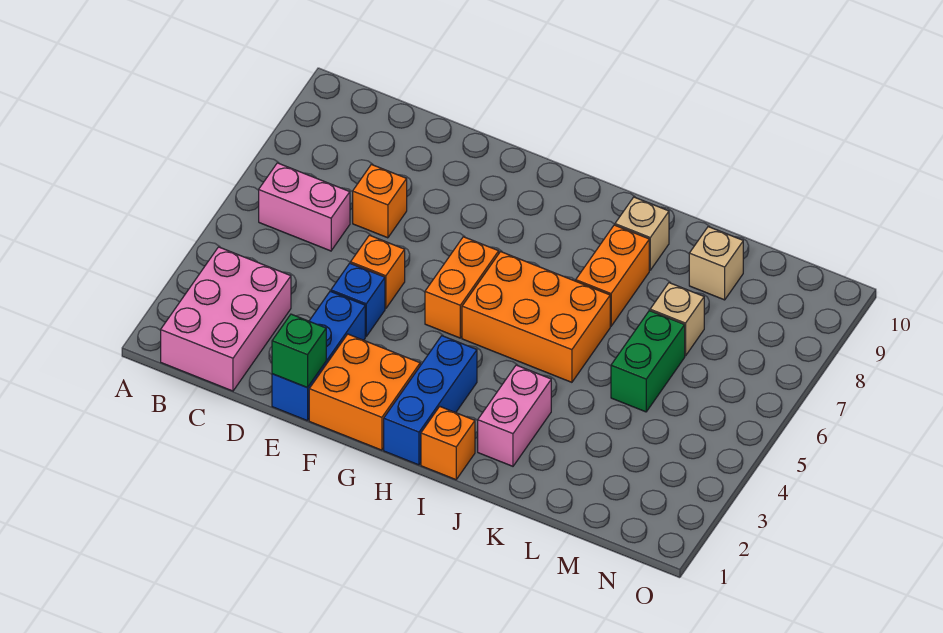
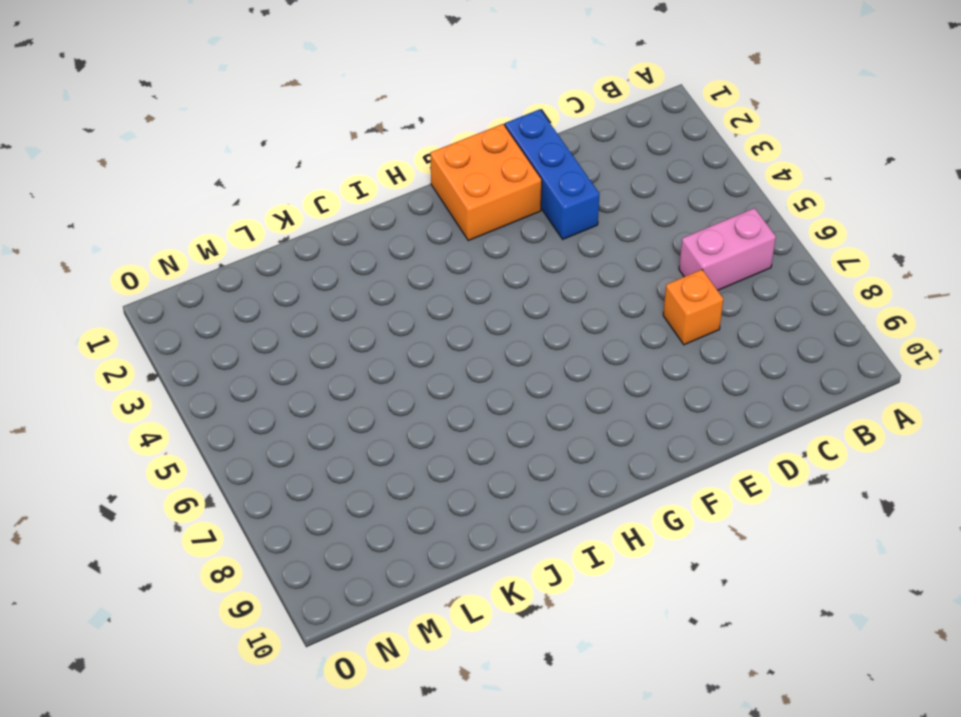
none -> pink 2x3 brick [161,247,291,391]
none -> blue 1x1 brick [331,263,385,336]
none -> orange 1x1 brick [351,235,405,309]

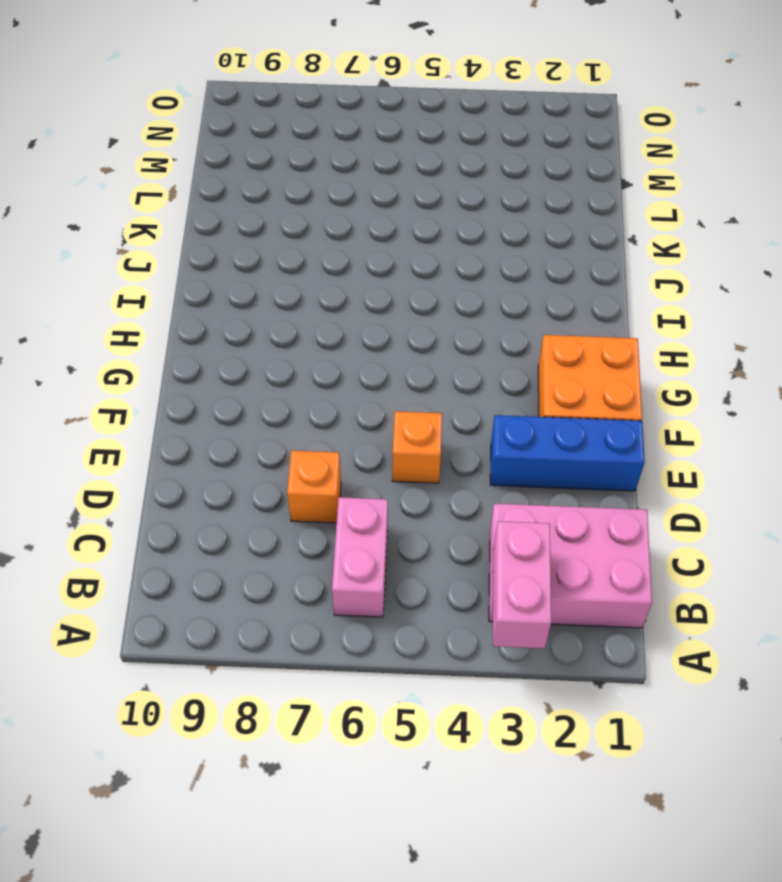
pink 1x2 brick [493,521,551,649] -> pink 1x2 brick turned to [478,365,551,466]
none -> blue 1x1 brick [331,263,385,336]
none -> orange 1x2 brick [425,237,499,338]
none -> blue 1x3 brick [384,336,477,465]

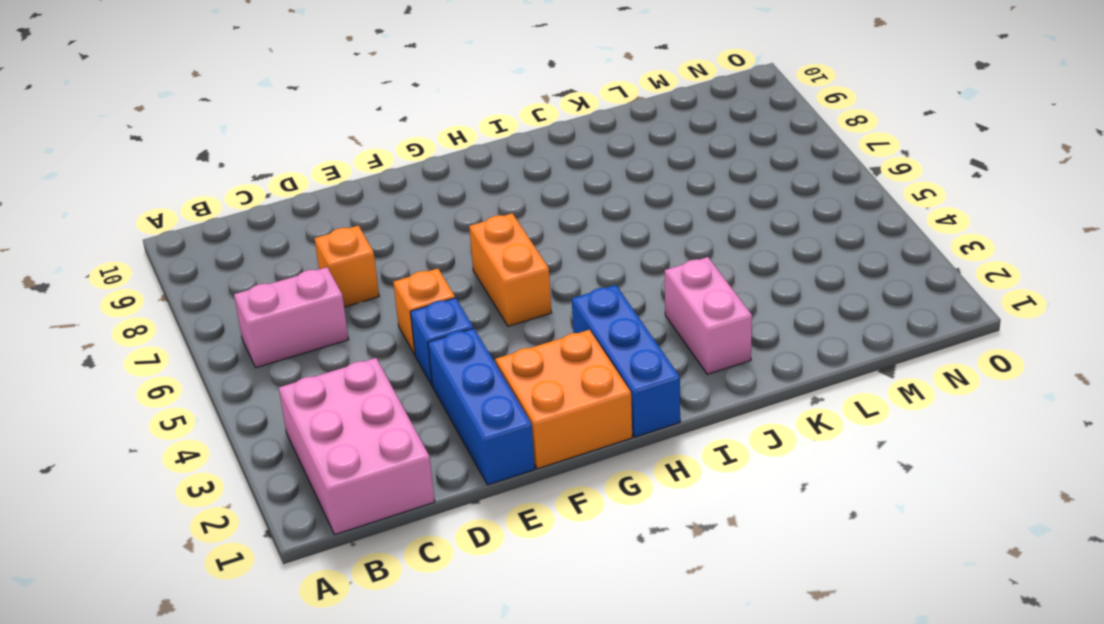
none -> orange 2x3 brick [462,252,610,382]
none -> orange 1x1 brick [421,407,475,480]
none -> orange 1x2 brick [576,225,649,326]

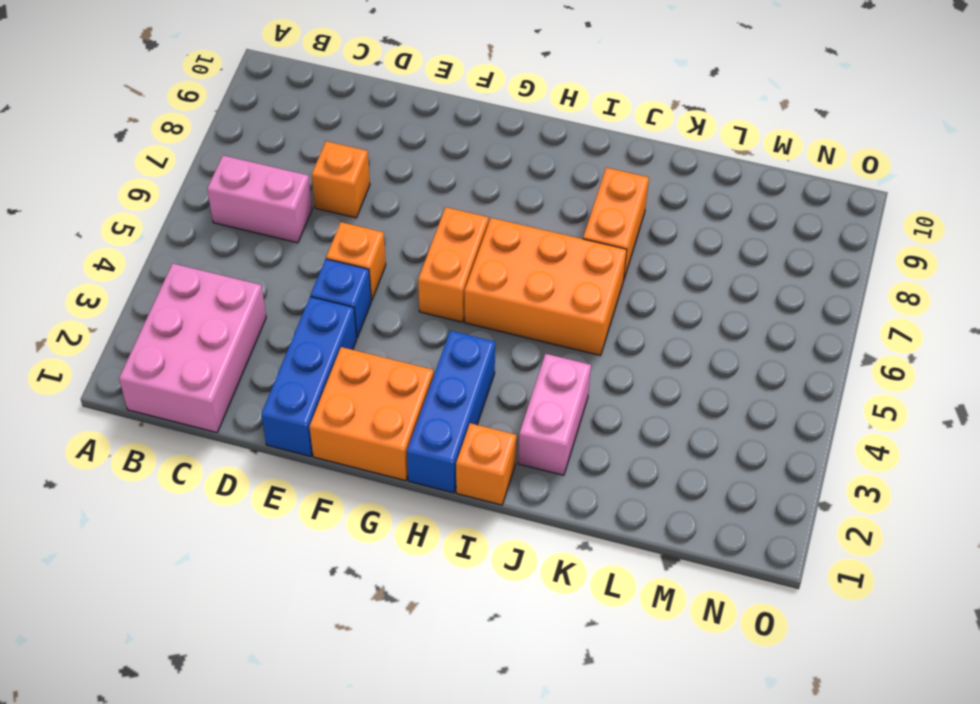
none -> tan 1x1 brick [615,197,669,270]
none -> green 1x2 brick [611,311,685,412]
none -> tan 1x1 brick [650,283,704,356]

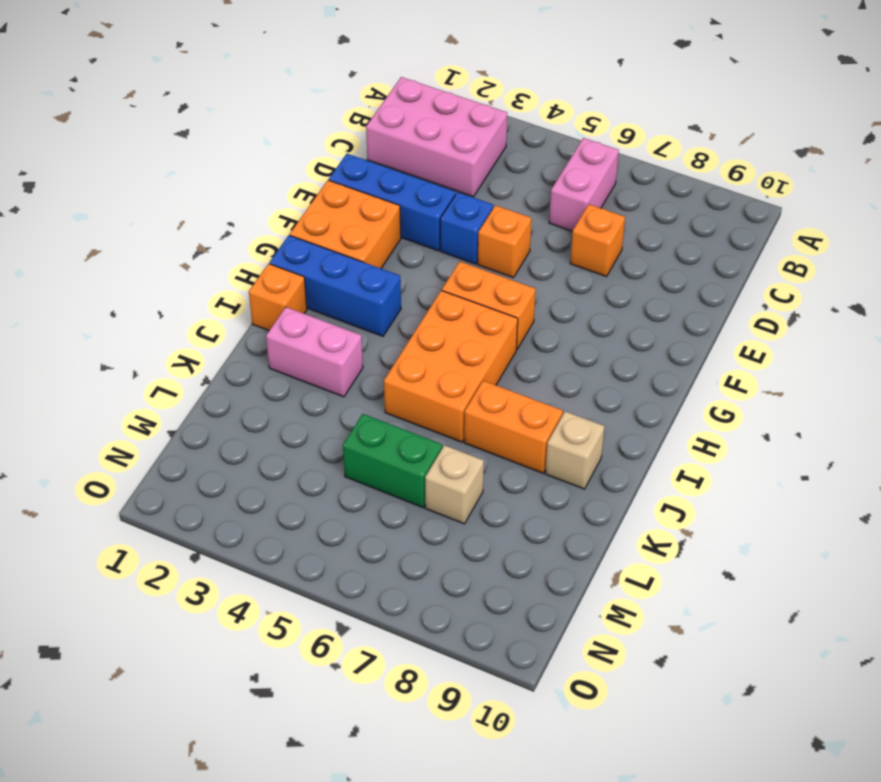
none -> tan 1x1 brick [689,227,743,300]
none -> green 1x1 brick [272,314,326,388]

